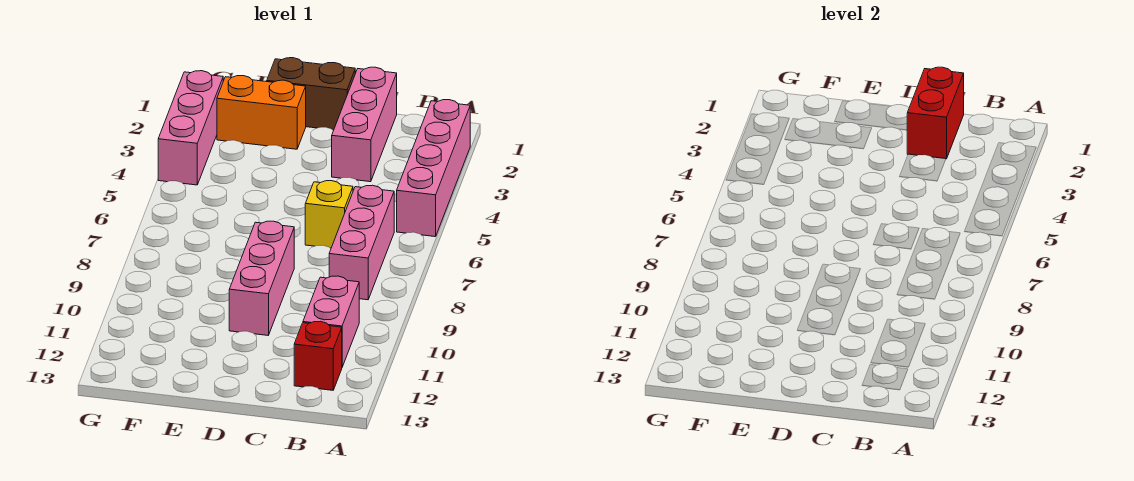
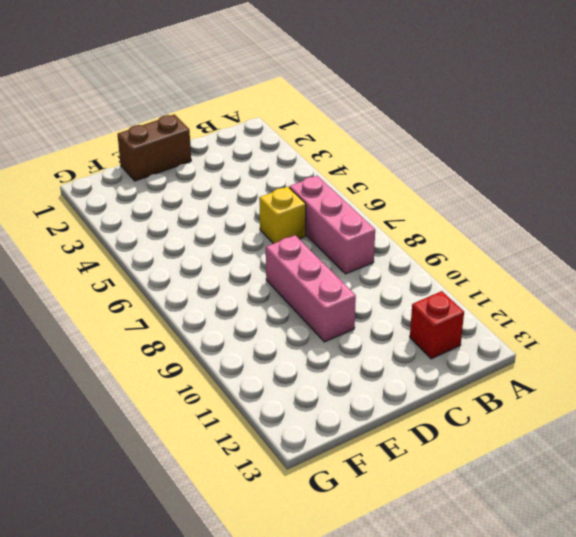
none -> pink 1x4 brick [397,100,470,237]
none -> pink 1x2 brick [303,276,359,367]

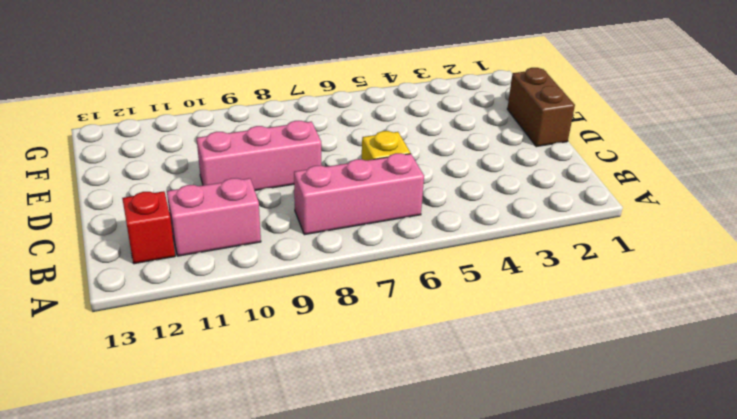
none -> pink 1x4 brick [397,100,470,237]
none -> pink 1x3 brick [332,67,397,182]

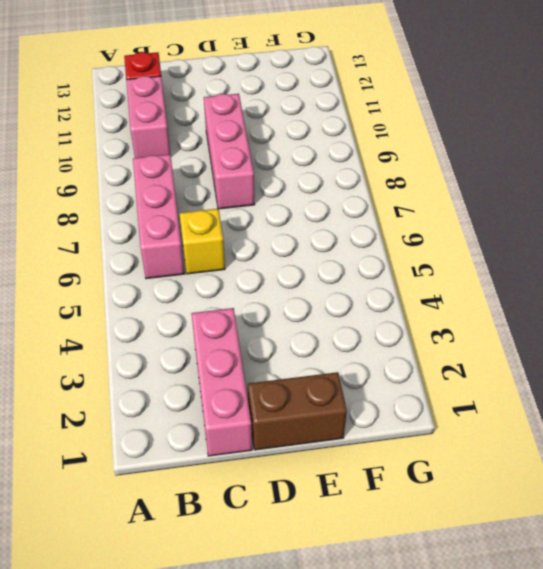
none -> pink 1x4 brick [397,100,470,237]
none -> orange 1x2 brick [217,76,306,149]

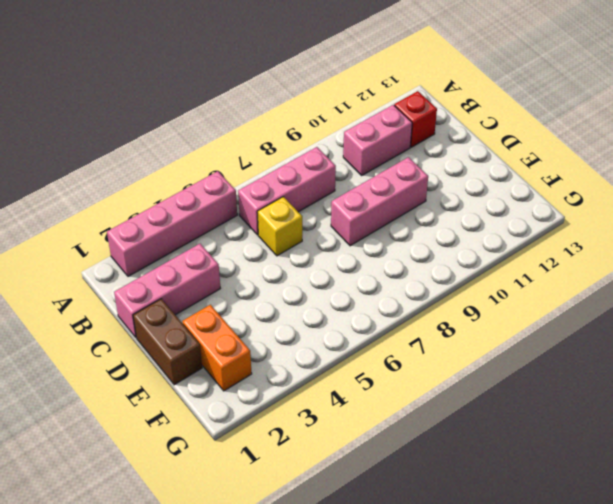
none -> pink 1x3 brick [158,71,223,185]
none -> red 1x2 brick [907,67,964,159]

